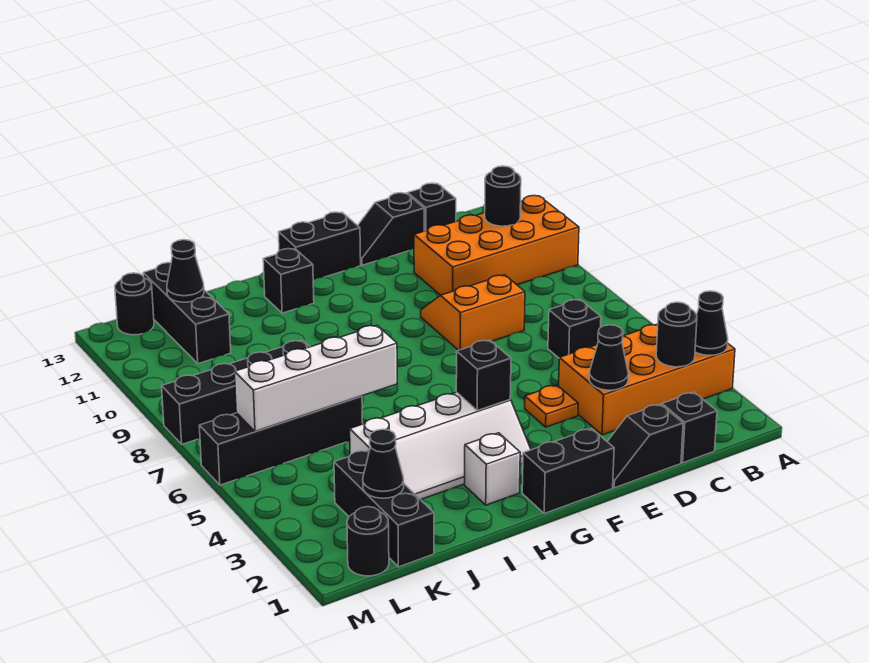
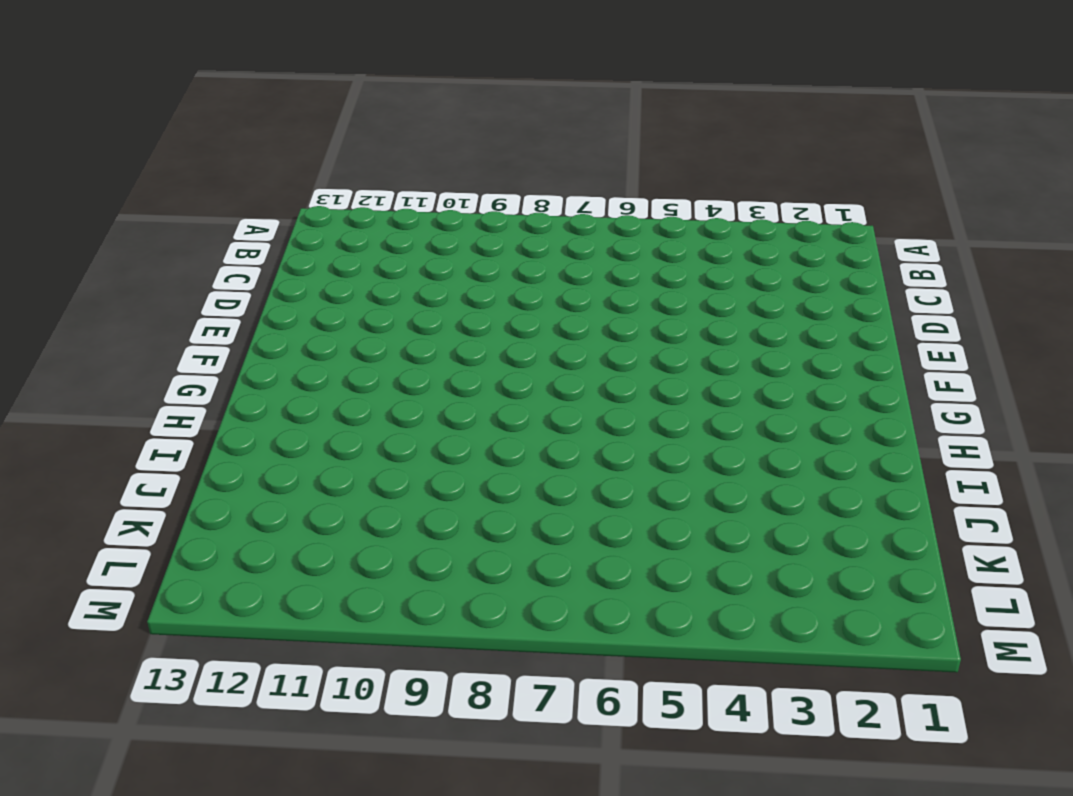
none -> orange 2x4 brick [559,324,735,435]
none -> orange 2x4 brick [414,196,579,295]
none -> black 1x1 brick [662,392,717,463]

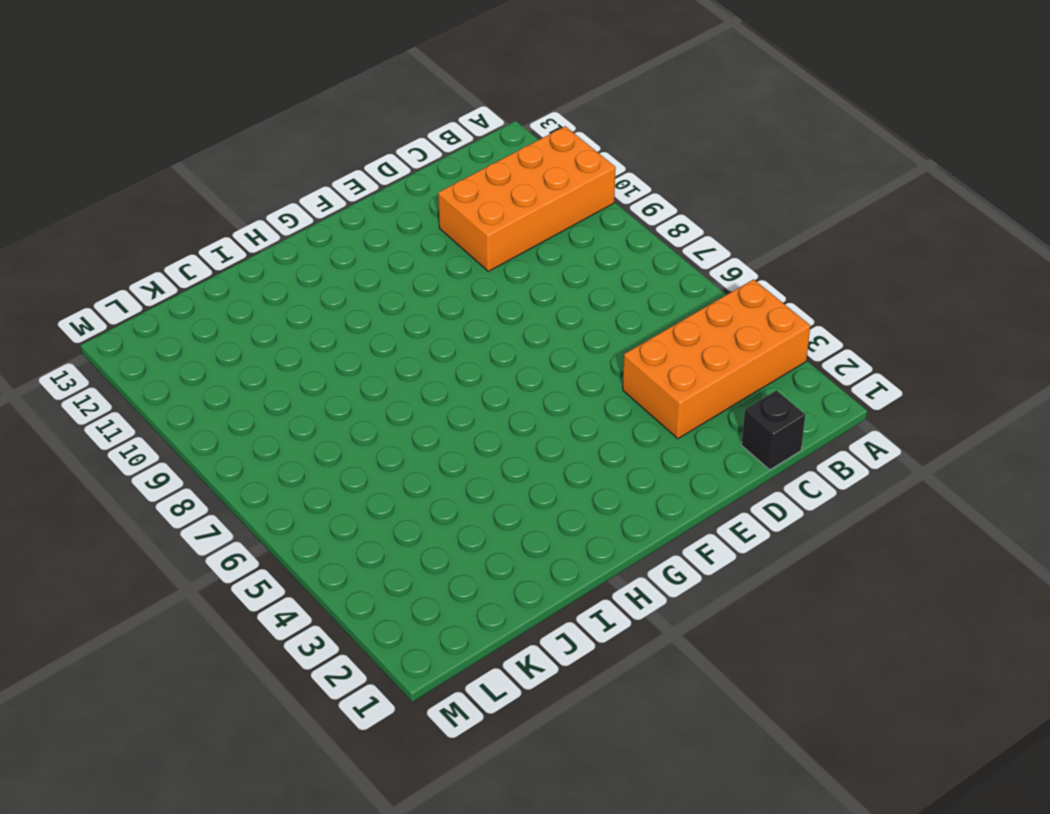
none -> black 1x1 brick [548,300,601,358]
none -> black 1x1 brick [408,183,456,231]
none -> black 1x2 slope [607,404,683,488]

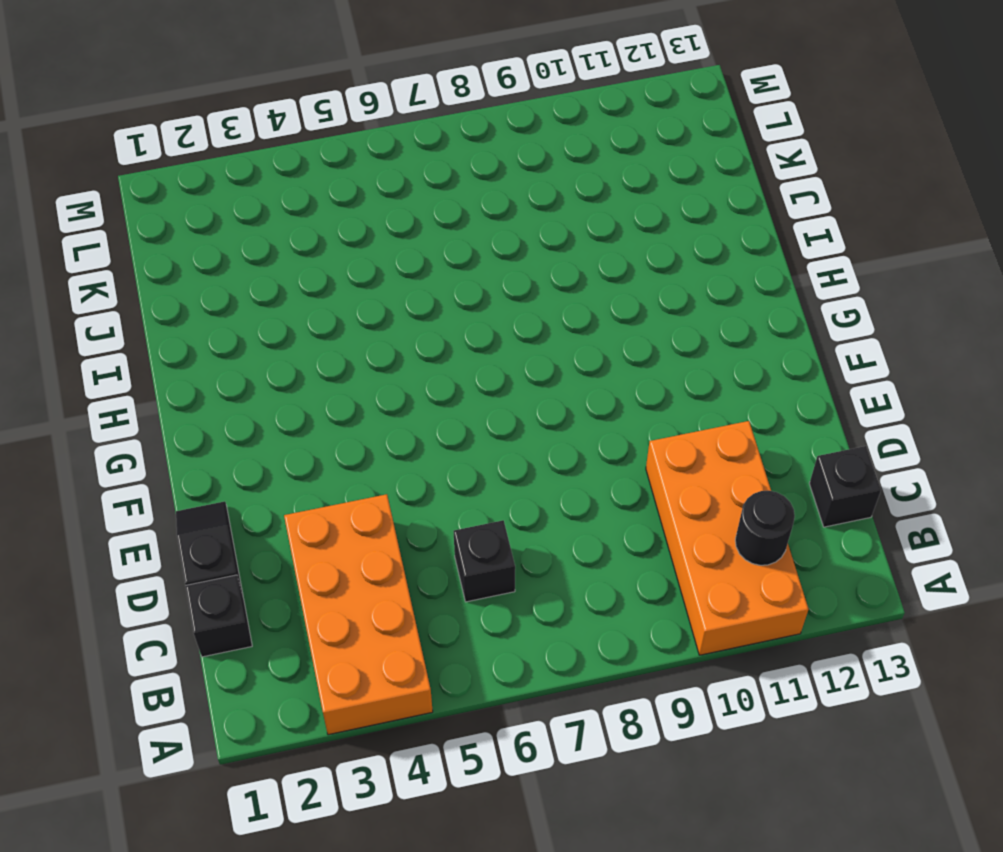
none -> orange 2x2 slope [421,275,525,350]
none -> black 1x2 slope [358,193,424,265]
none -> orange 1x1 plate [525,385,578,427]

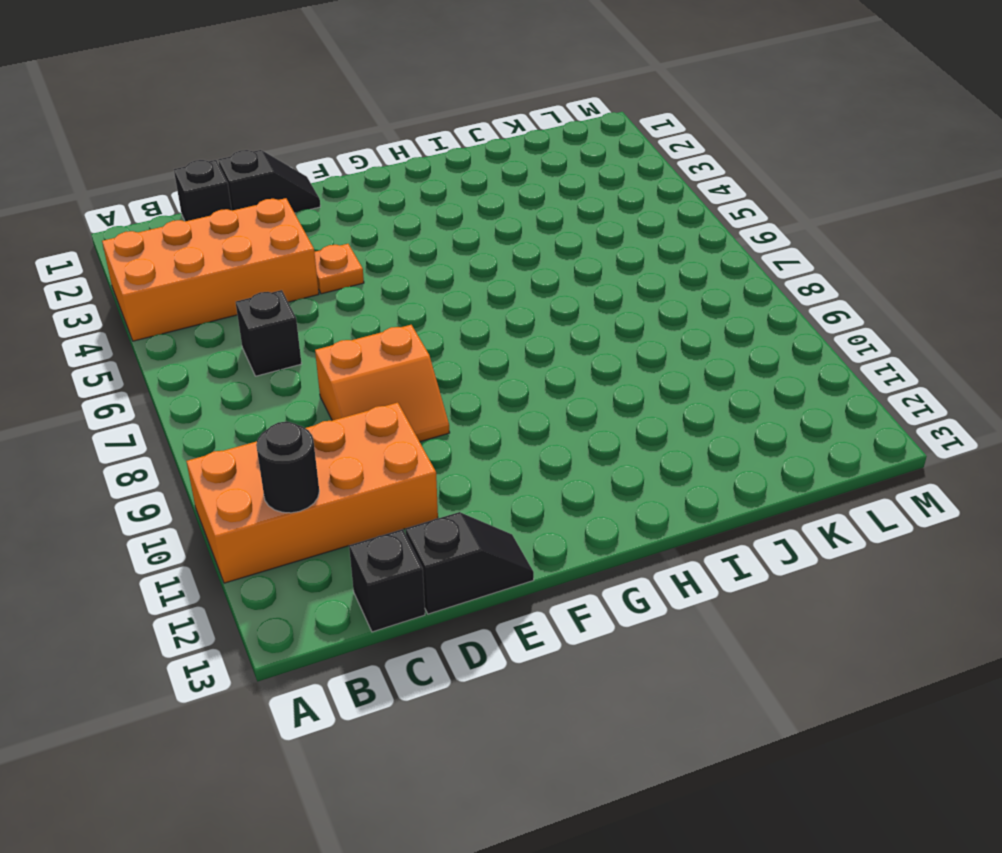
none -> black 1x2 brick [522,428,614,513]
none -> black 1x2 brick [278,212,361,280]
none -> white 2x4 slope [350,392,531,500]

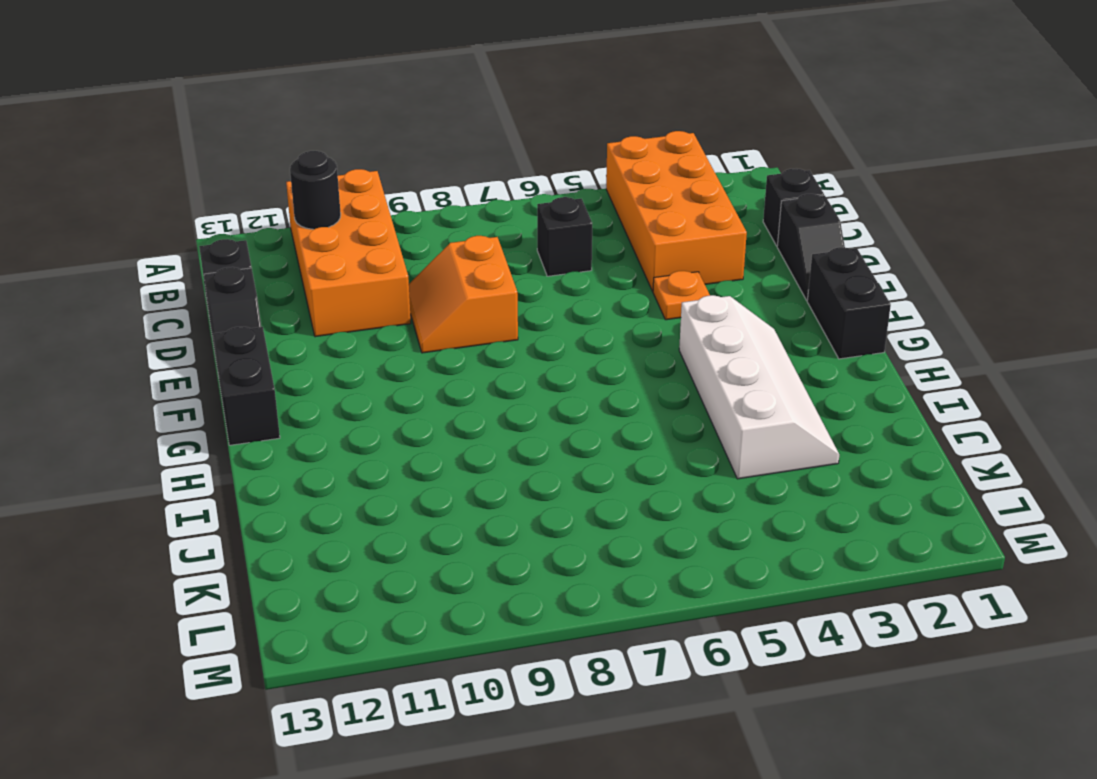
none -> white 1x1 brick [465,433,520,505]
none -> black 1x1 brick [263,249,314,313]
none -> black 1x4 brick [199,396,363,485]

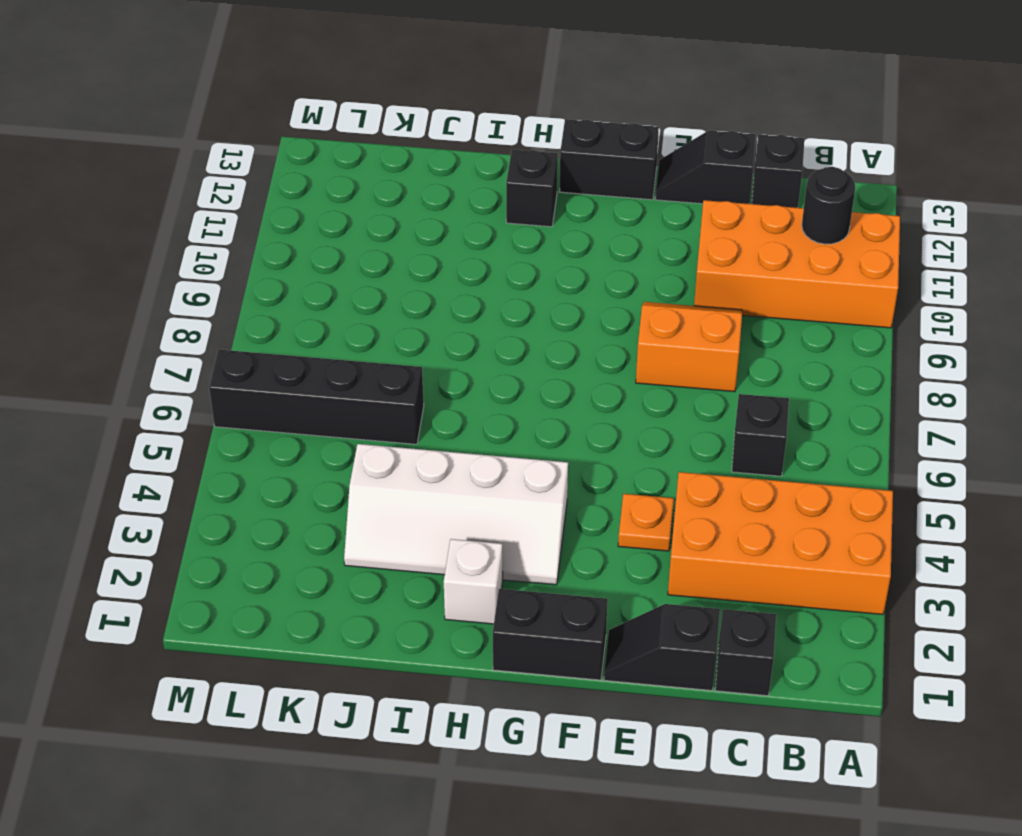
none -> black 1x4 brick [162,340,310,444]
none -> black 1x3 brick [334,450,434,567]
none -> black 1x3 brick [143,263,231,364]

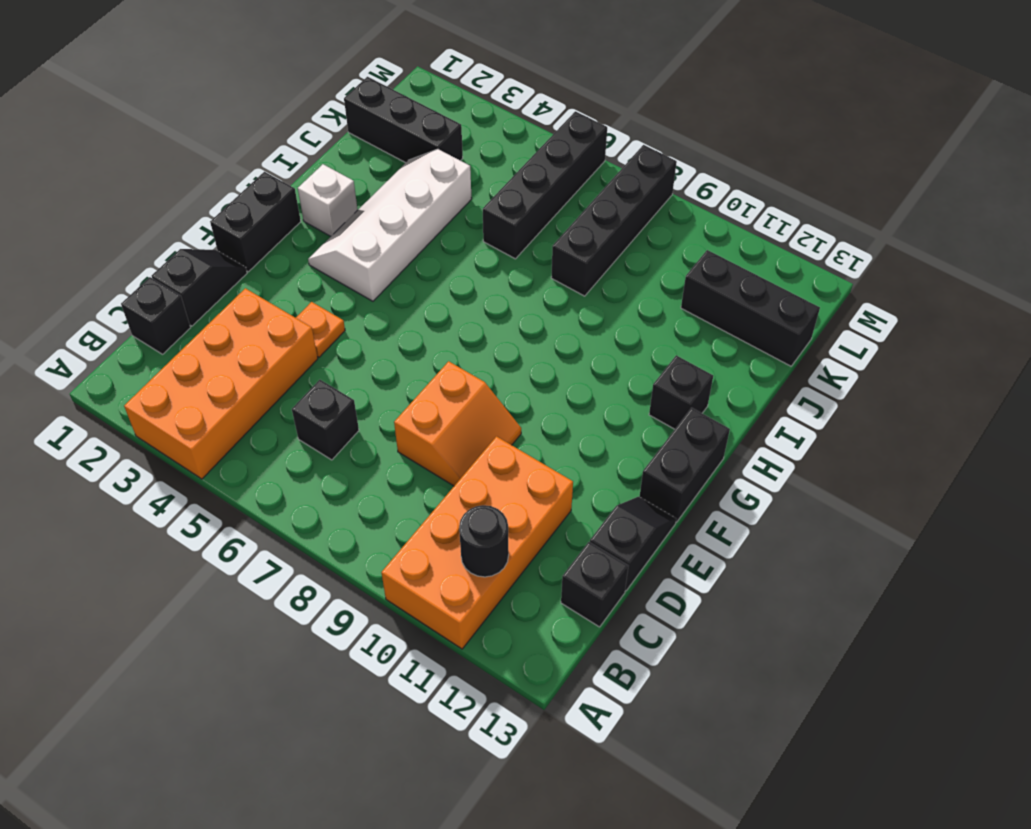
none -> black 1x1 round brick [347,507,389,576]
none -> black 1x1 round brick [115,273,154,335]
none -> black 1x1 cone [695,291,728,355]

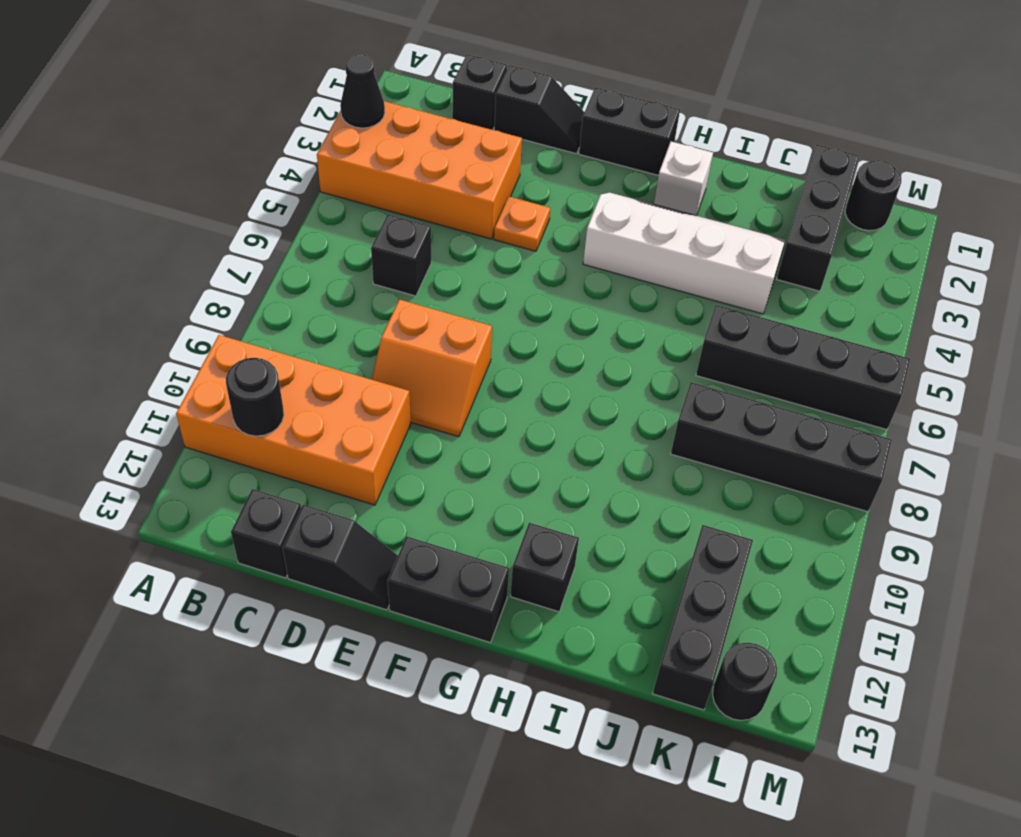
none -> black 1x1 round brick [656,302,697,367]
none -> black 1x1 cone [589,325,628,390]
none -> black 1x1 brick [456,340,511,411]

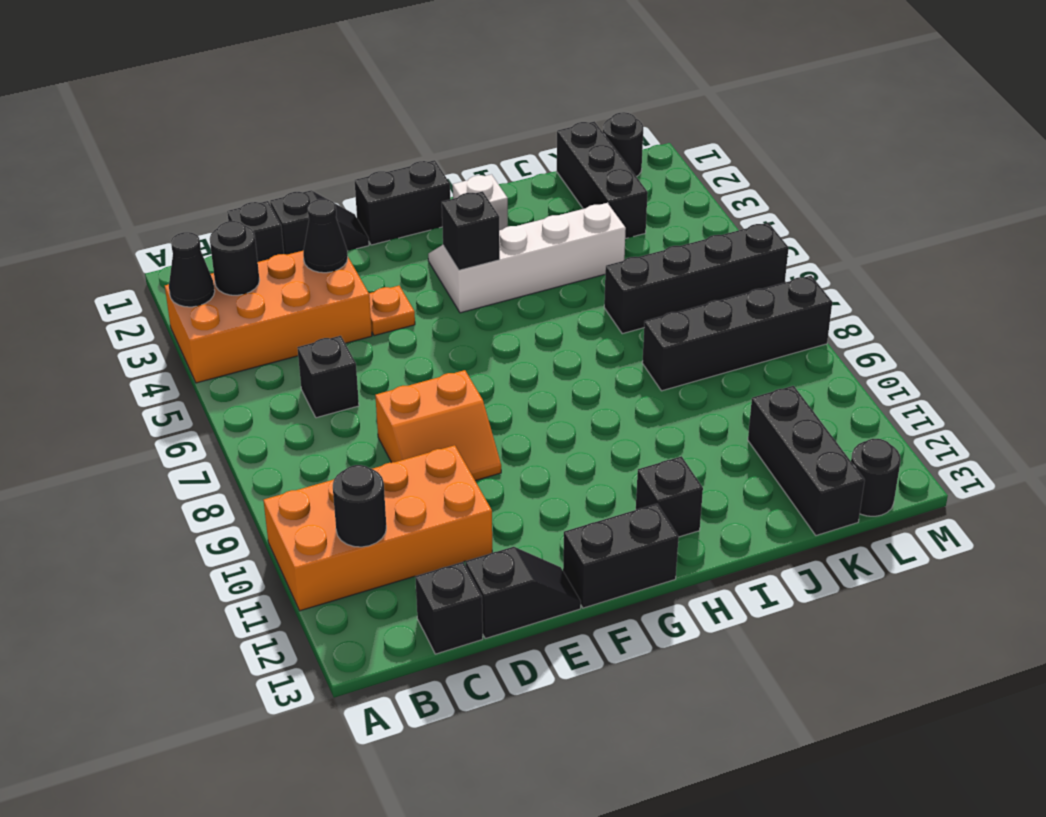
none -> white 1x4 brick [235,325,397,431]
none -> black 1x1 cone [363,429,404,498]
none -> black 1x1 cone [167,240,204,302]

